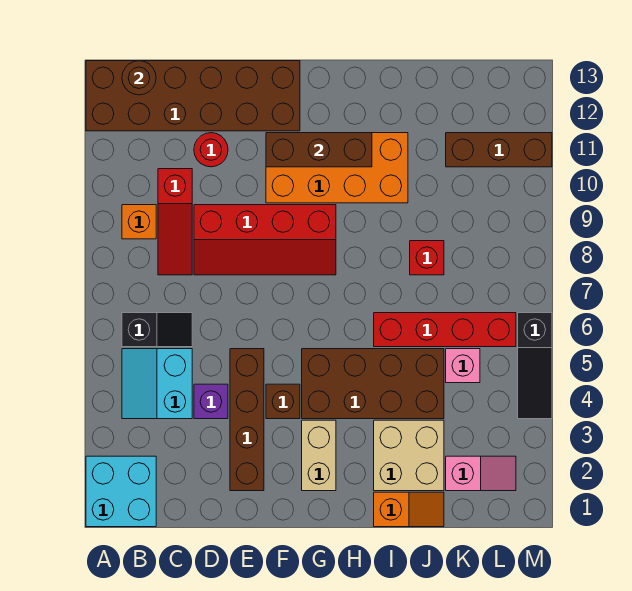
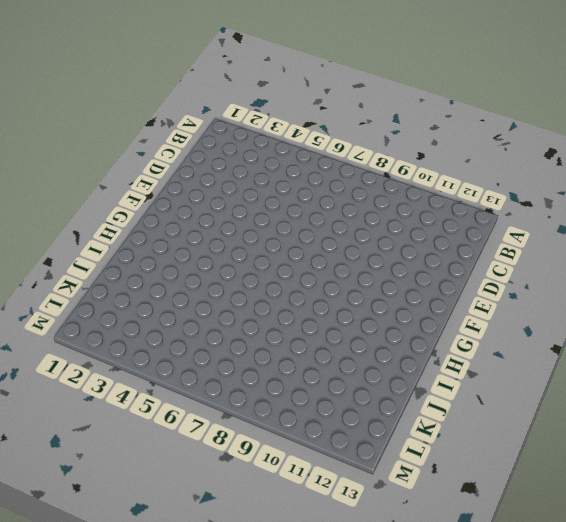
none -> cyan 2x2 brick [86,456,156,527]
none -> brown 2x6 brick [86,61,300,131]
none -> cyan 2x2 slope [122,349,192,419]

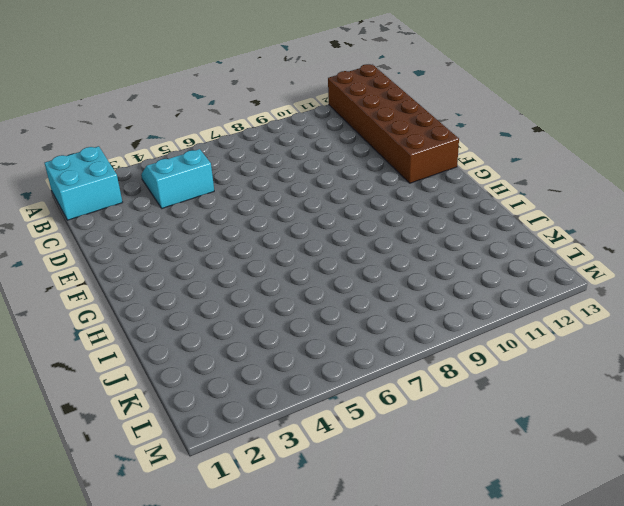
none -> black 1x2 slope [122,313,192,347]
none -> orange 1x1 brick [122,205,156,239]
none -> red 1x3 slope [158,169,192,275]

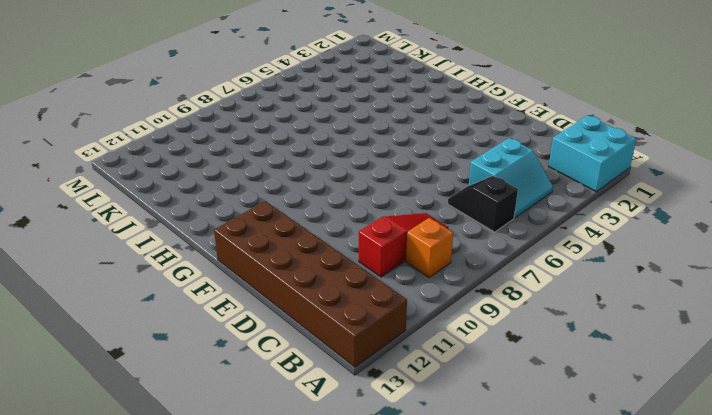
none -> purple 1x1 brick [194,384,228,419]
none -> red 2x4 slope [194,205,336,275]
none -> red 1x1 round brick [194,133,228,167]

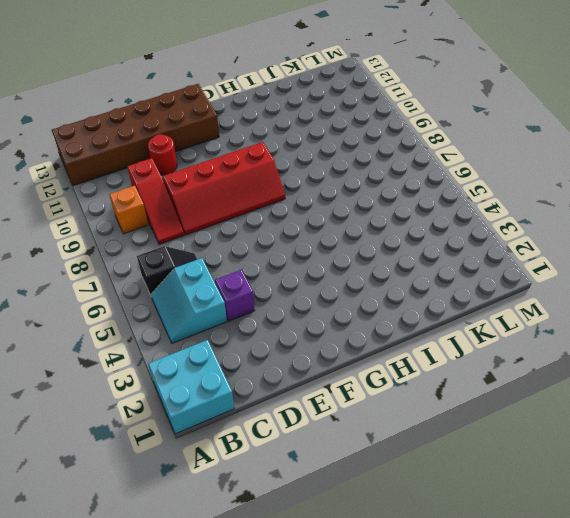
none -> brown 1x4 brick [230,349,264,491]
none -> brown 1x1 brick [266,384,300,419]
none -> orange 2x4 brick [266,133,408,203]

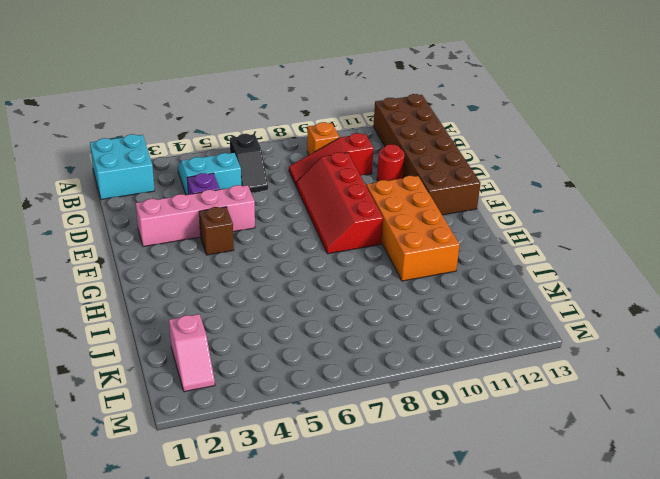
pink 1x4 brick [136,185,255,247] -> brown 1x4 brick [230,349,264,491]
none -> tan 1x2 brick [302,420,336,491]
none -> brown 2x4 brick [302,349,444,419]
none -> orange 1x2 slope [374,492,444,527]

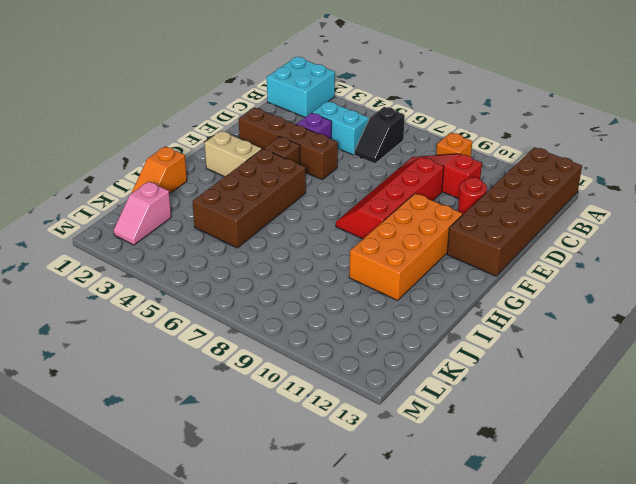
none -> tan 2x2 brick [374,420,444,491]
none -> red 1x4 brick [374,313,516,347]
none -> red 1x1 brick [410,241,444,275]

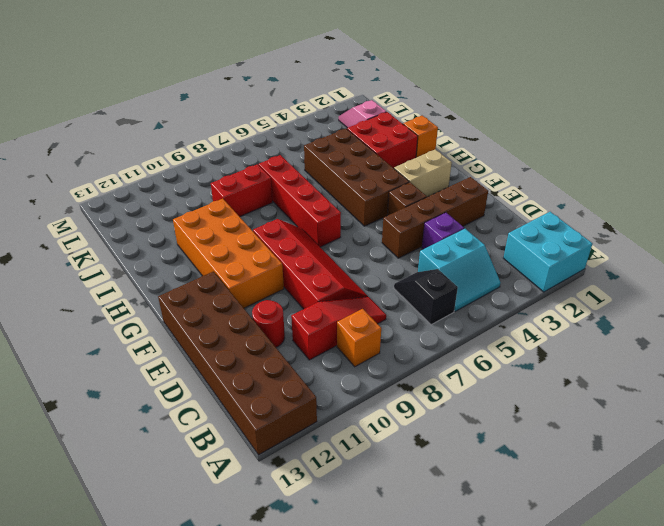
red 1x4 brick [259,155,341,247] -> red 1x4 brick moved to [374,313,516,347]
red 2x2 brick [347,112,418,168] -> tan 2x2 brick [374,420,444,491]
red 1x2 brick [211,164,272,217] -> red 1x1 brick [410,241,444,275]
none -> pink 1x1 brick [446,349,480,383]
none -> brown 1x3 brick [446,133,552,167]
none -> black 1x3 slope [518,313,552,419]

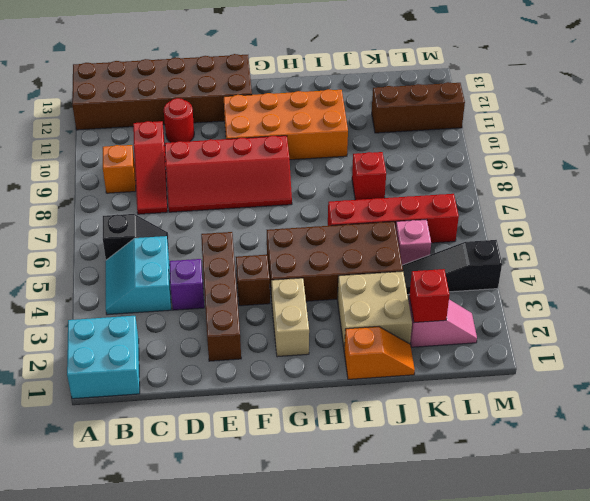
red 1x1 brick [409,269,449,323] -> none
black 1x3 slope [402,240,502,295] -> black 1x3 slope turned to [518,313,552,419]
none -> brown 1x1 round brick [122,61,156,95]
none -> brown 1x3 brick [266,133,372,167]

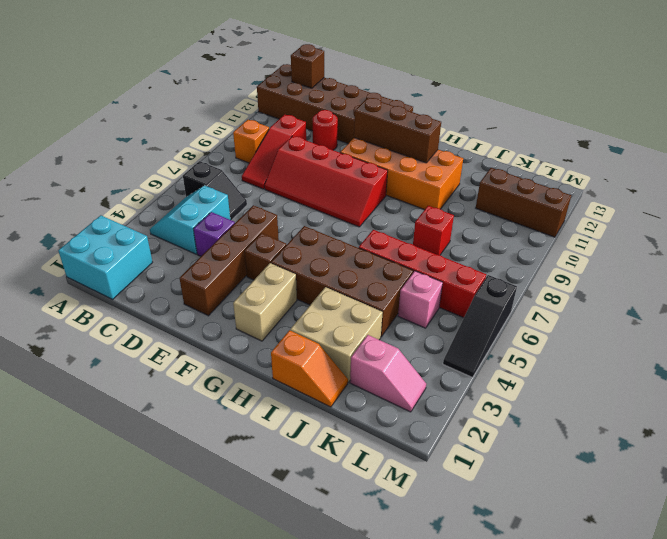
brown 1x1 brick [291,44,324,88] -> brown 1x1 round brick [122,61,156,95]

